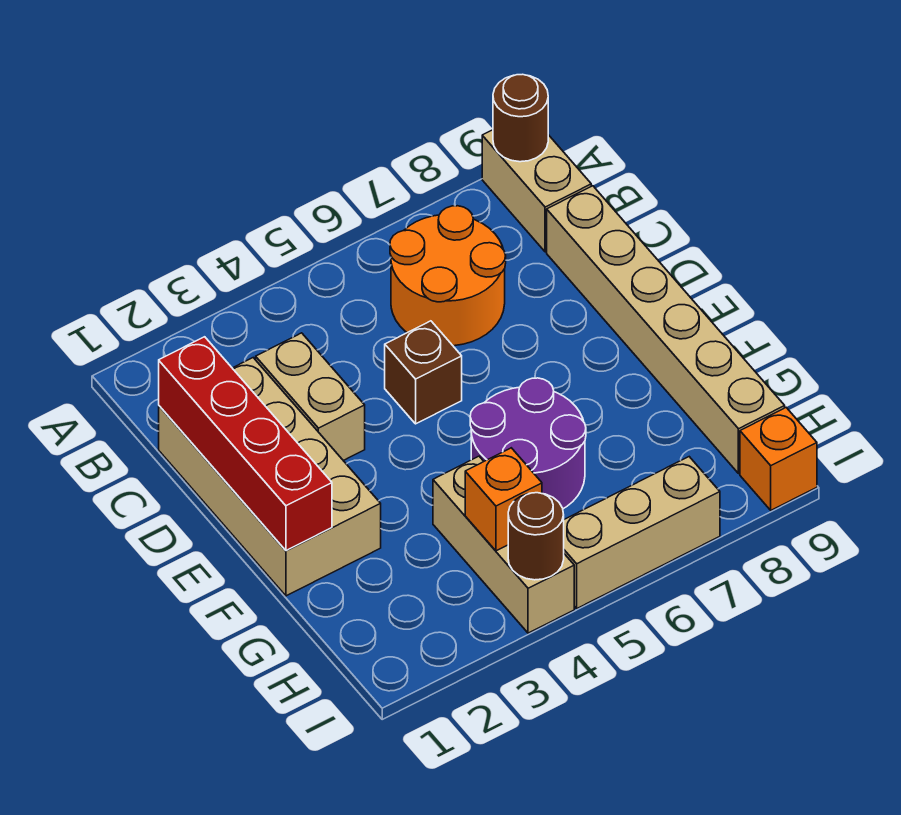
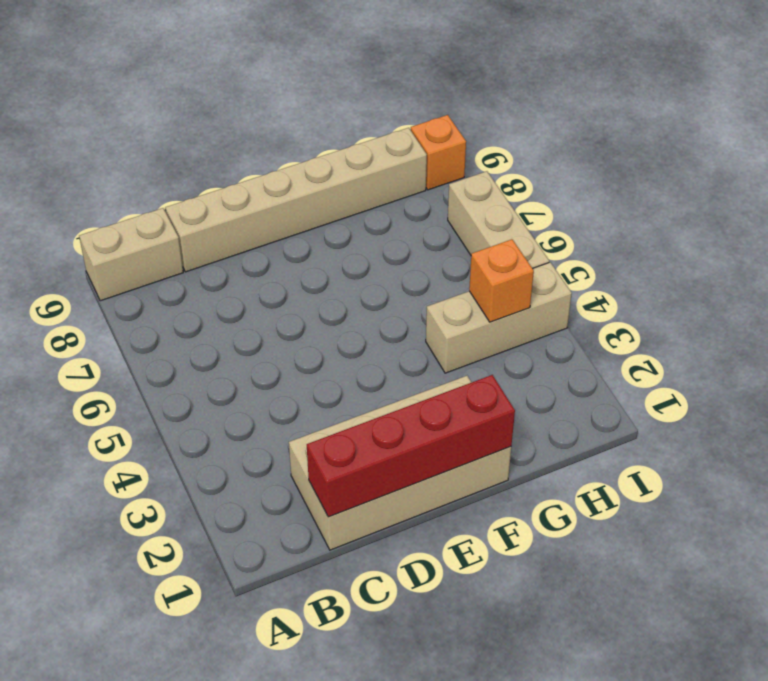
none -> orange 2x2 round brick [390,206,506,346]
none -> tan 1x2 brick [256,333,365,461]
none -> brown 1x1 brick [385,321,462,424]

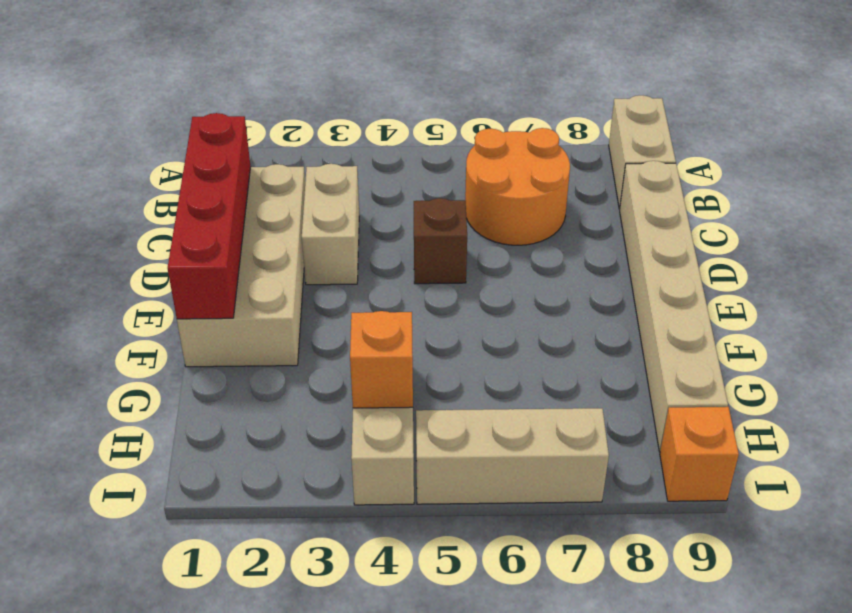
none -> purple 2x2 round brick [470,378,586,509]
none -> brown 1x1 round brick [493,74,548,162]
none -> brown 1x1 round brick [508,493,564,580]

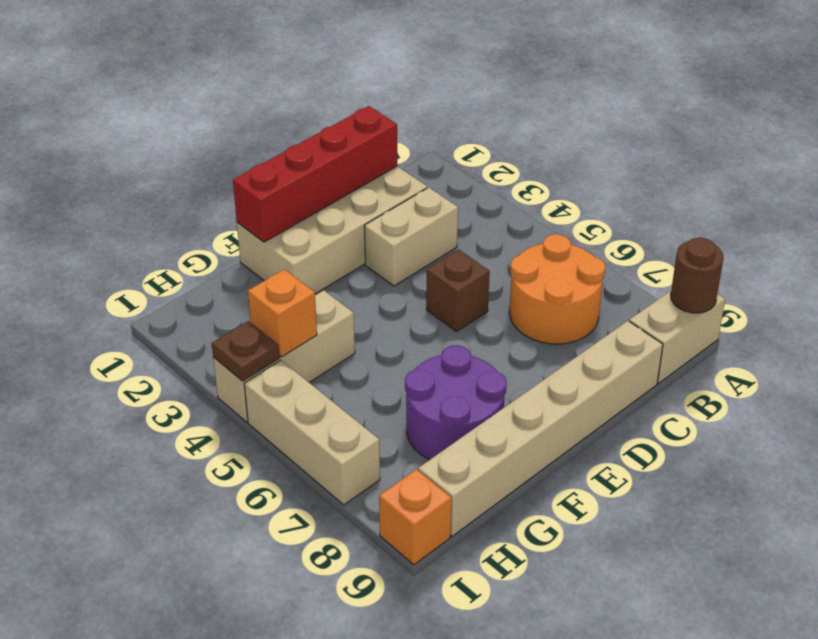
purple 2x2 round brick [405,345,507,460] -> purple 2x2 round brick moved to [470,378,586,509]
brown 1x1 plate [212,321,279,381] -> brown 1x1 round brick [508,493,564,580]

